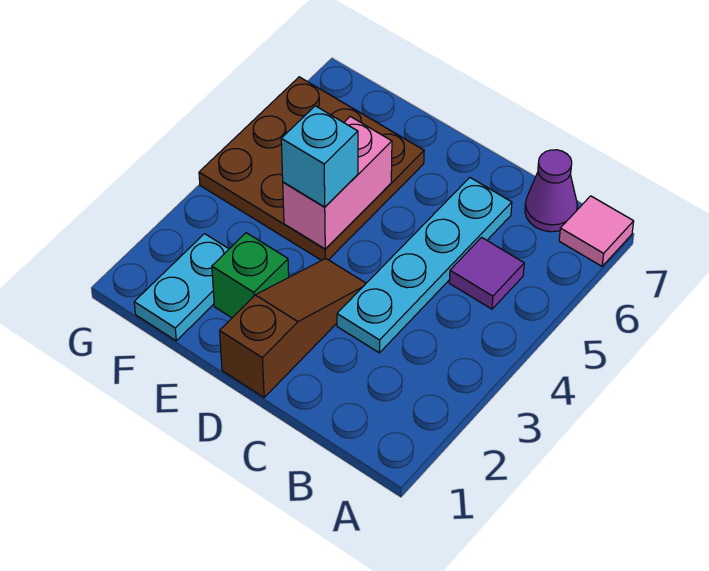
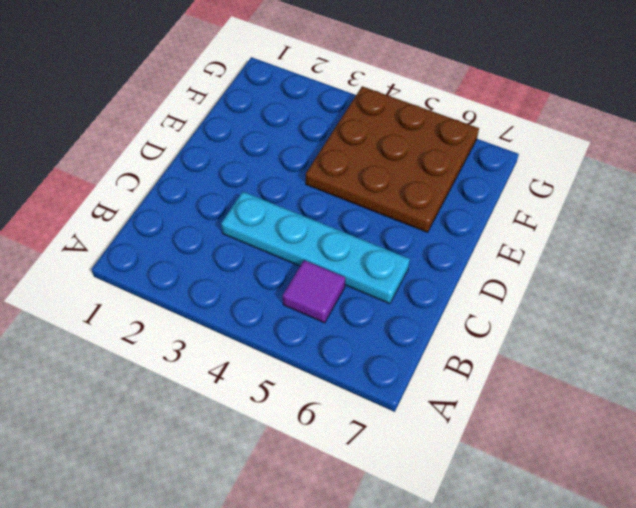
none -> pink 1x1 tile [559,196,634,266]
none -> purple 1x1 cone [525,150,578,232]

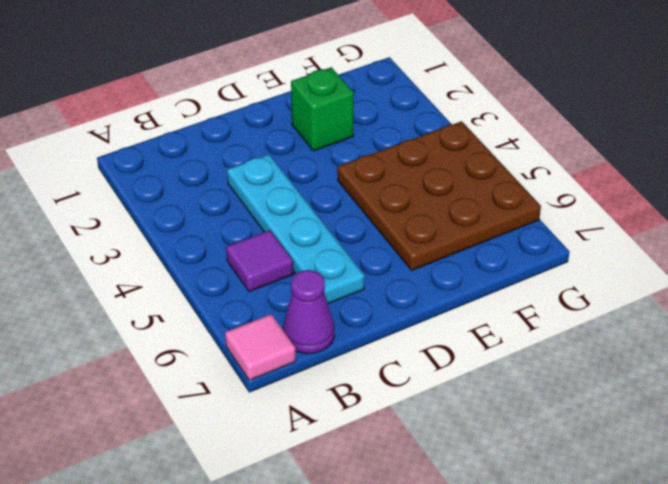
none -> brown 1x3 slope [220,258,366,397]
none -> cyan 1x2 plate [134,234,229,341]

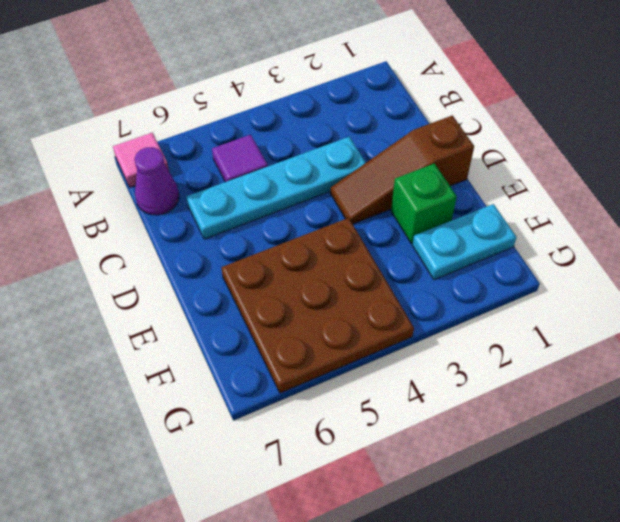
none -> pink 1x2 brick [283,116,392,249]
none -> cyan 1x1 brick [281,106,358,207]

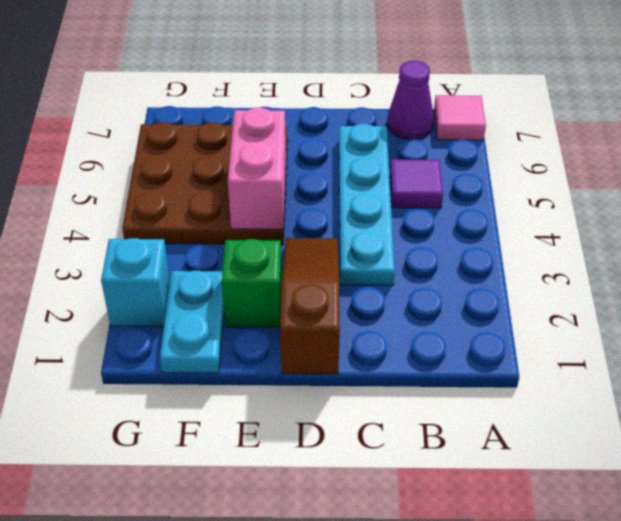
cyan 1x1 brick [101,238,170,327] -> cyan 1x1 brick moved to [281,106,358,207]

